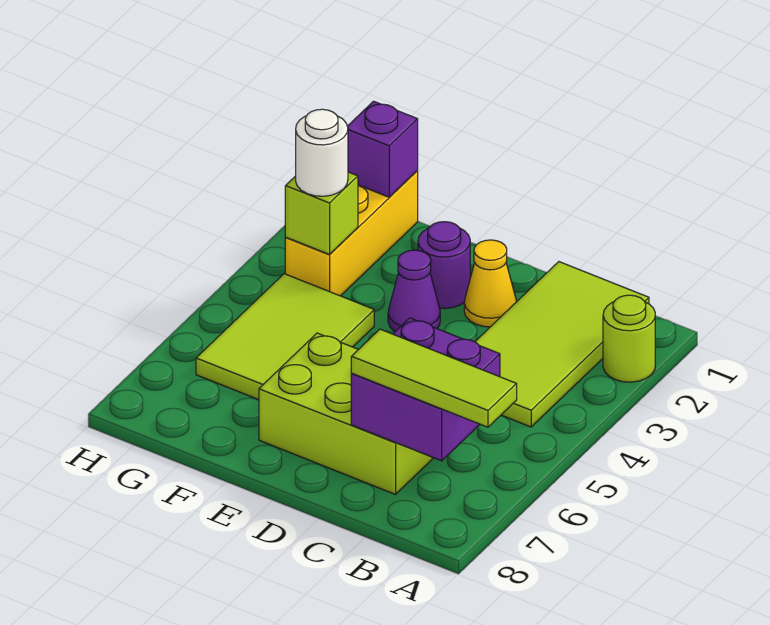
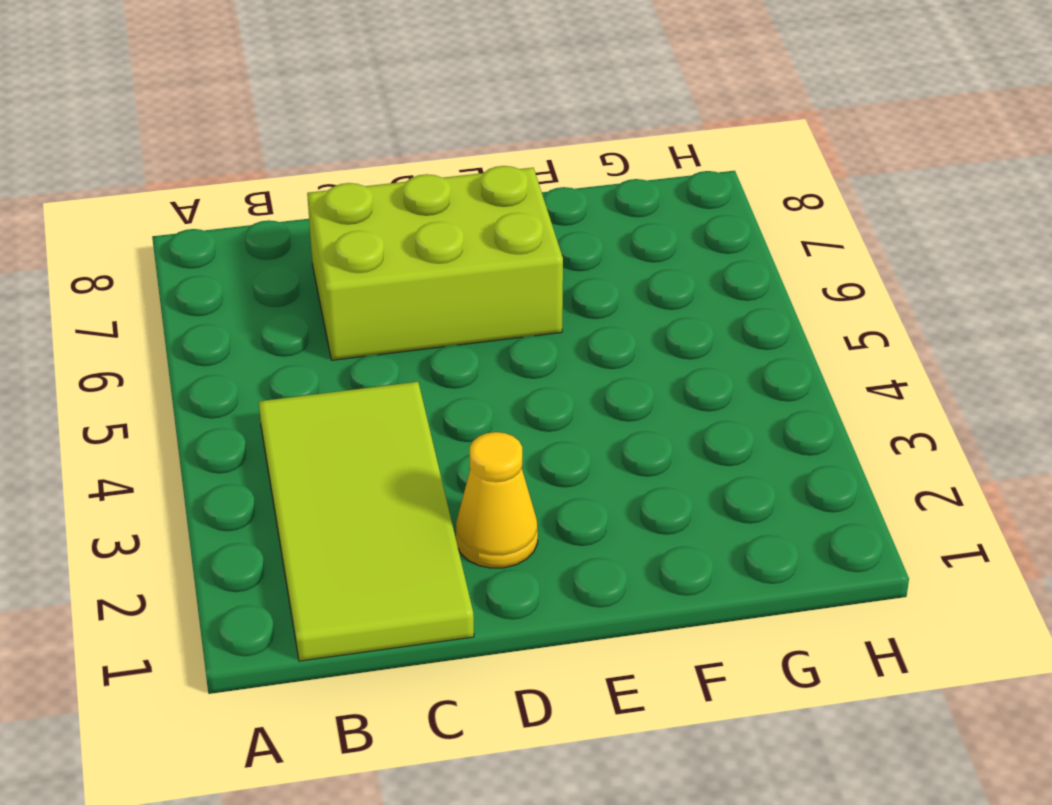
none -> lime 1x1 round brick [603,295,655,382]
none -> purple 1x1 round brick [418,222,470,309]
none -> purple 1x1 cone [388,250,440,331]

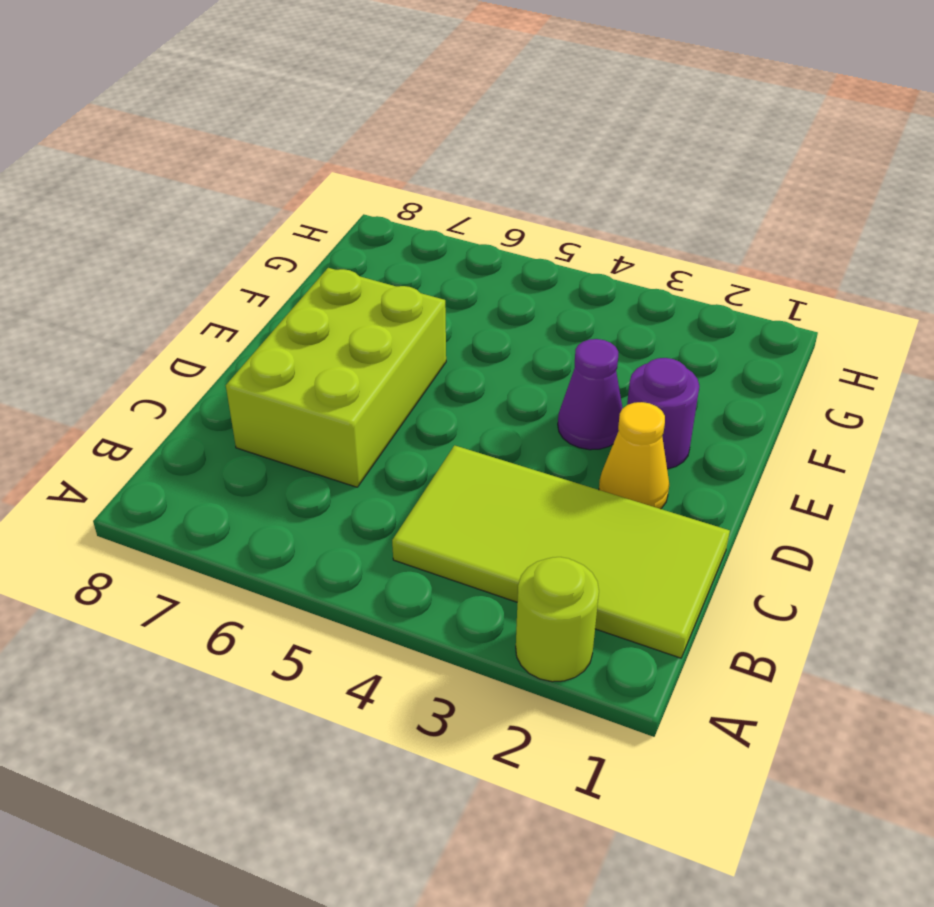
none -> lime 2x3 tile [196,274,374,400]
none -> yellow 1x3 brick [285,171,418,296]
none -> purple 2x2 brick [351,318,500,461]

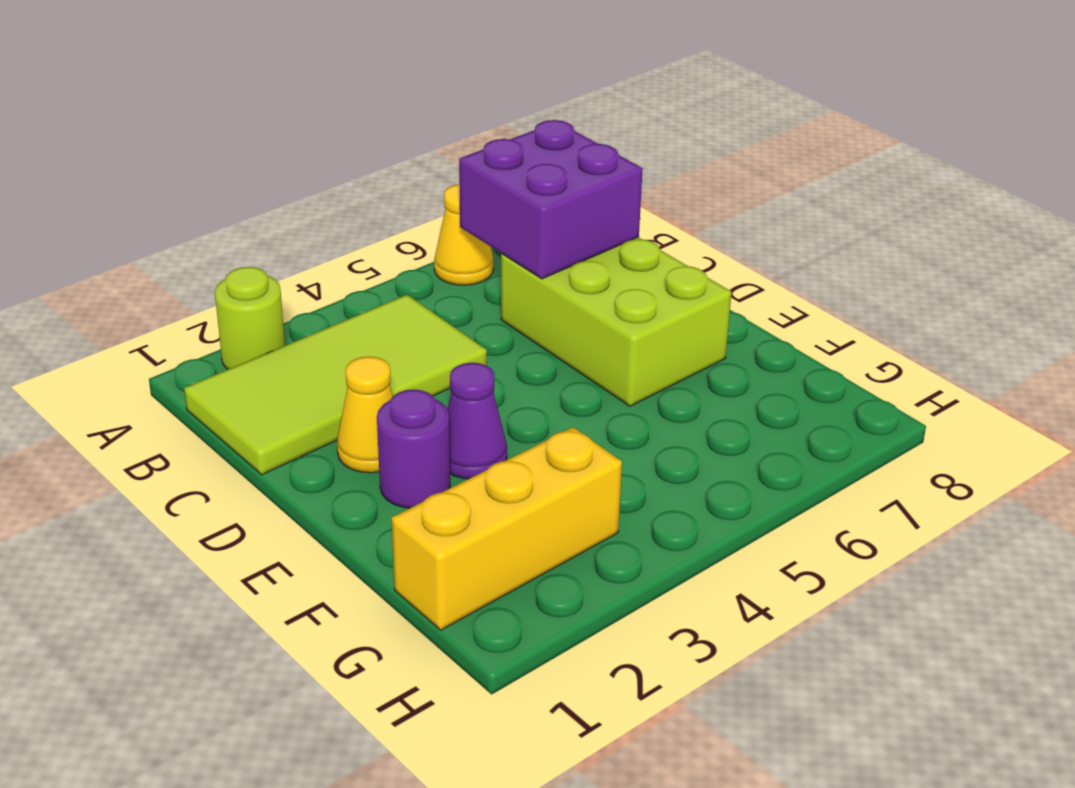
yellow 1x1 cone [434,184,493,285] -> none
none -> lime 2x3 tile [196,274,374,400]
none -> purple 1x1 brick [347,101,418,197]
none -> lime 1x1 brick [285,172,358,254]

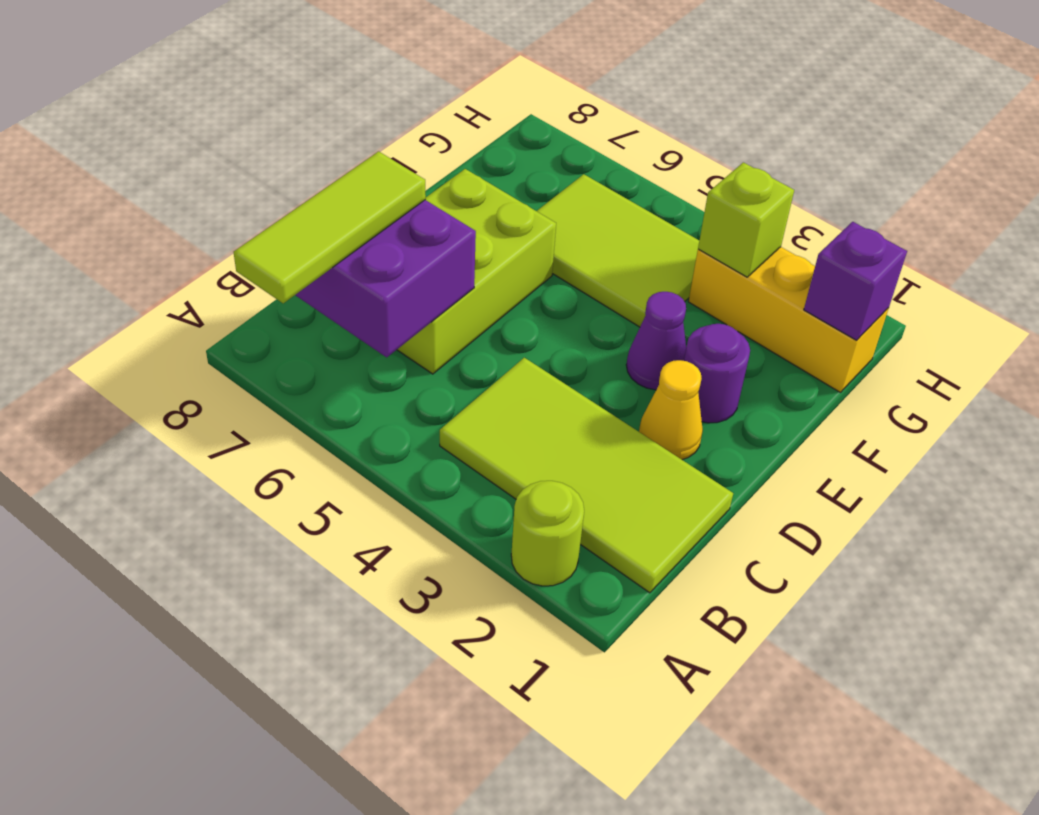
none -> white 1x1 round brick [296,109,348,196]

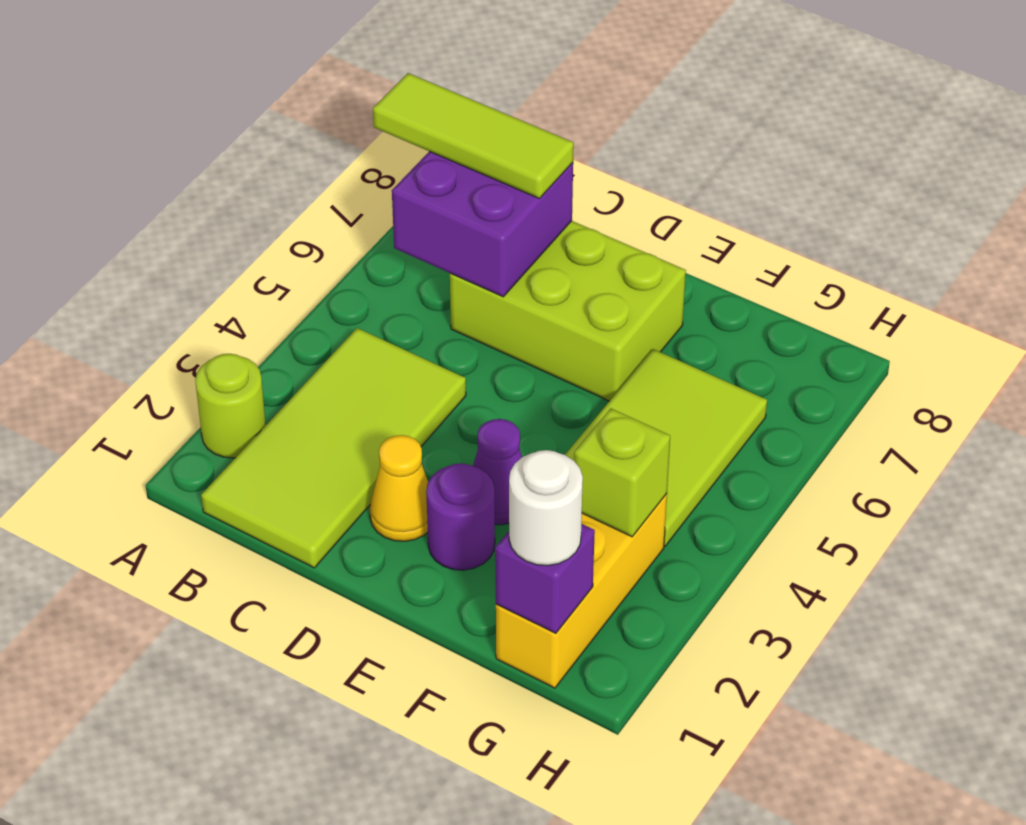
white 1x1 round brick [509,450,583,566] -> white 1x1 round brick moved to [296,109,348,196]

